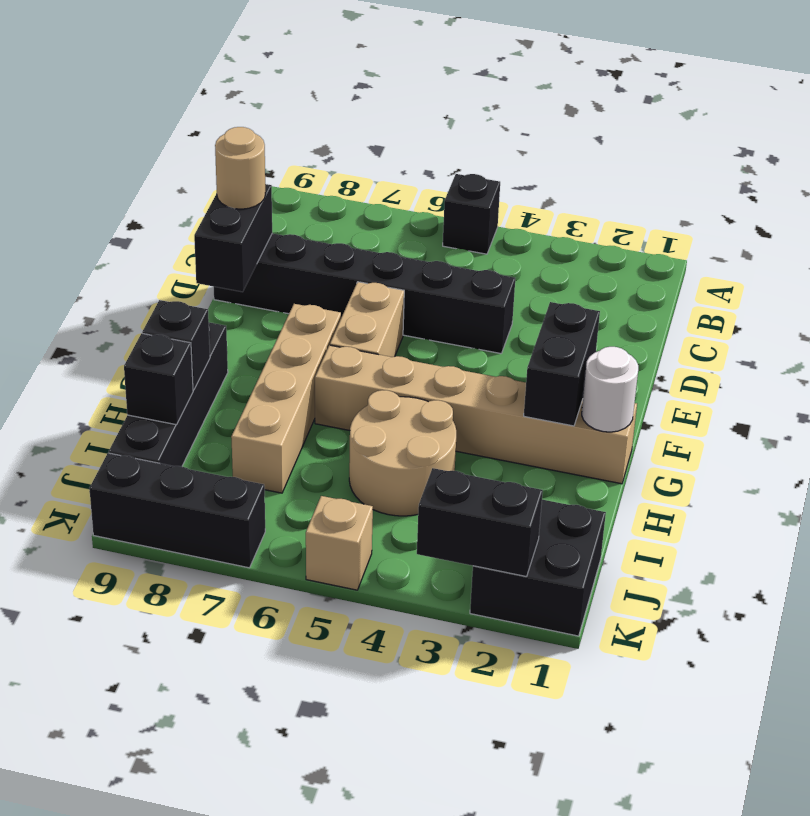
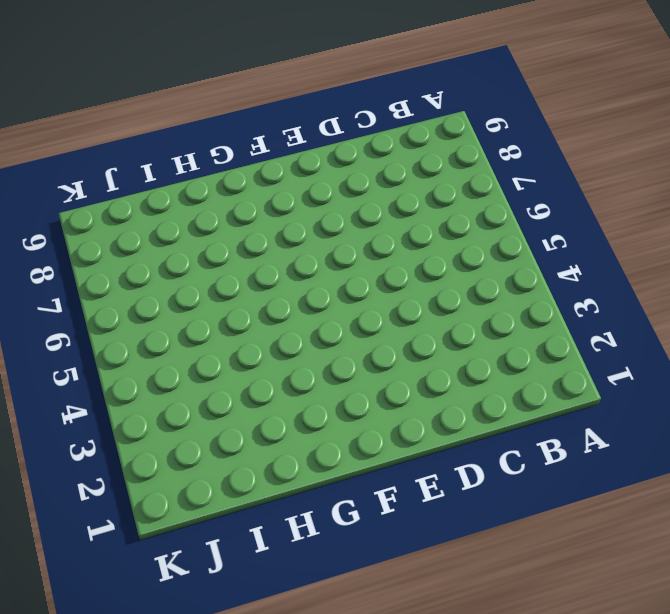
none -> black 1x1 brick [443,174,500,254]
none -> black 1x6 brick [214,233,515,354]
none -> tan 1x2 brick [330,282,404,357]

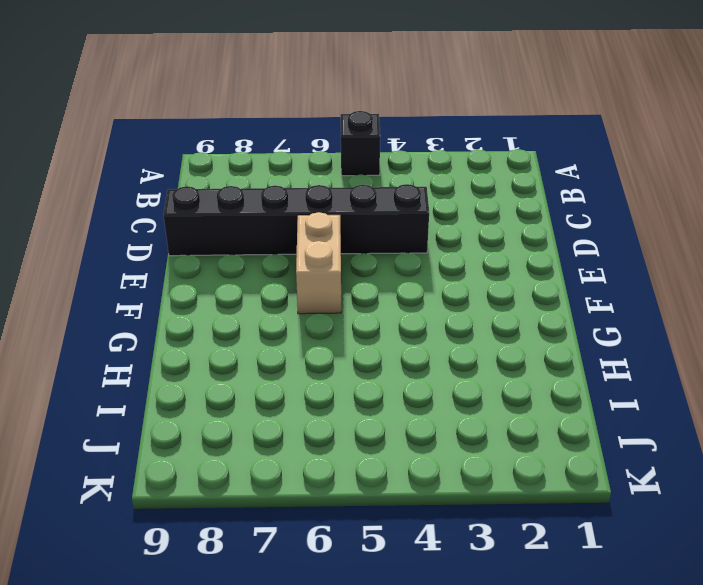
none -> tan 1x4 brick [231,304,341,493]
none -> tan 1x6 brick [315,345,637,484]
none -> black 1x4 brick [109,322,228,466]

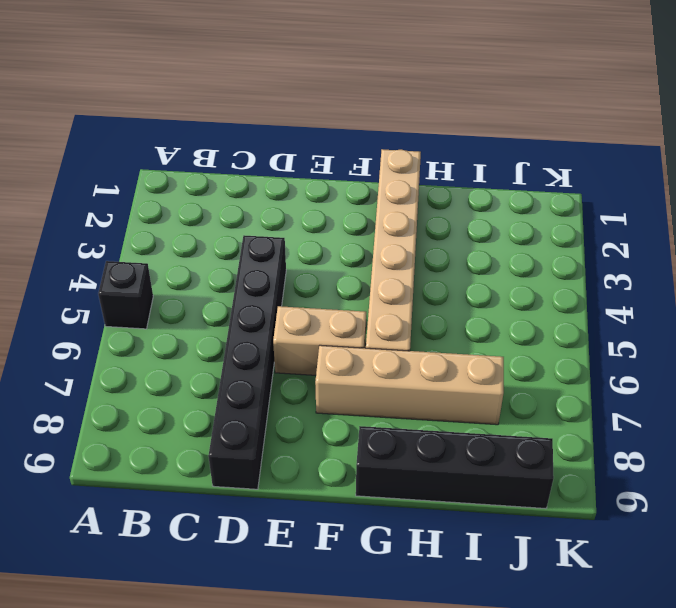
none -> tan 2x2 round brick [349,390,456,516]
none -> black 2x2 brick [470,500,606,636]
none -> tan 1x1 brick [306,496,373,590]

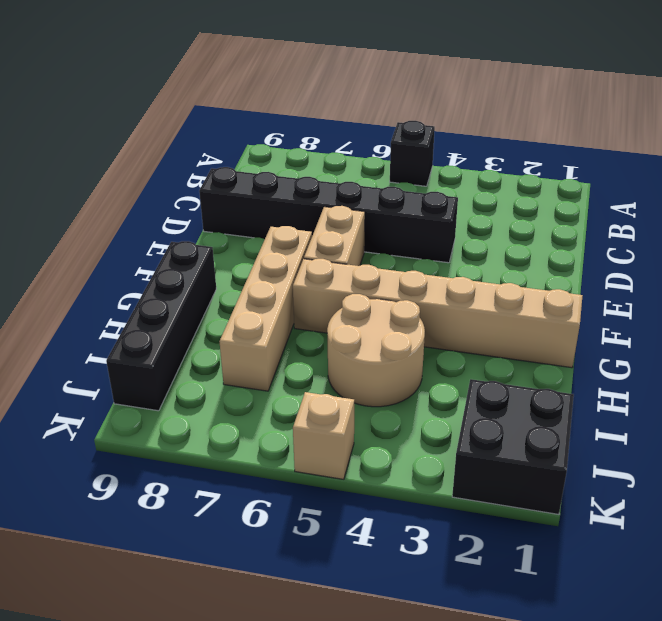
none -> black 1x3 brick [89,453,265,568]
none -> black 1x2 brick [194,184,272,292]
none -> black 1x2 brick [524,302,600,426]

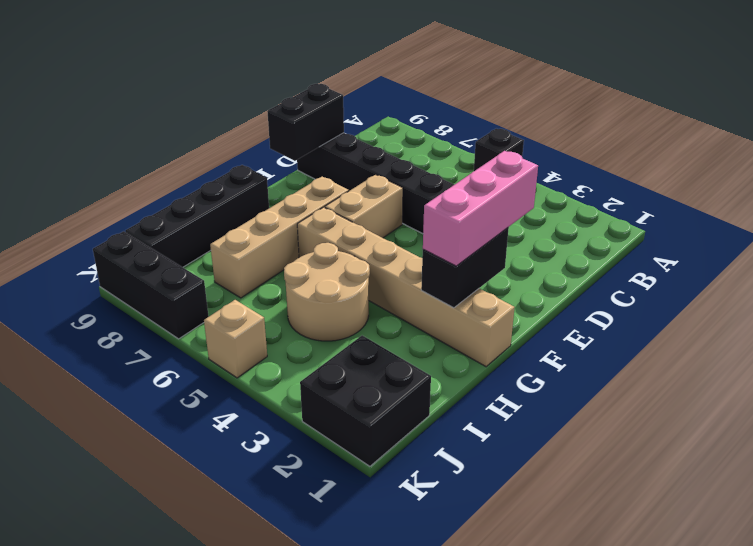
pink 1x3 brick [423,151,538,266] -> none
none -> white 1x1 round brick [582,347,638,432]
none -> black 1x1 brick [142,300,210,390]
none -> black 1x1 brick [124,333,193,425]

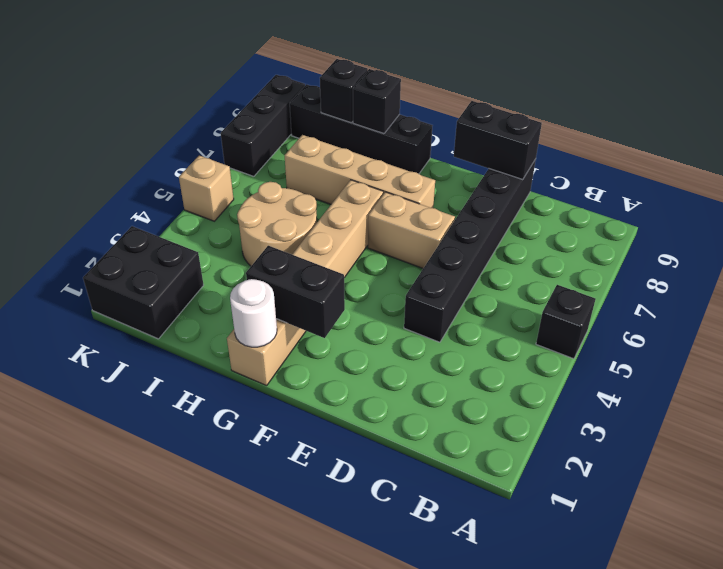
none -> black 1x2 brick [417,468,543,577]
none -> tan 1x1 round brick [215,127,265,209]

